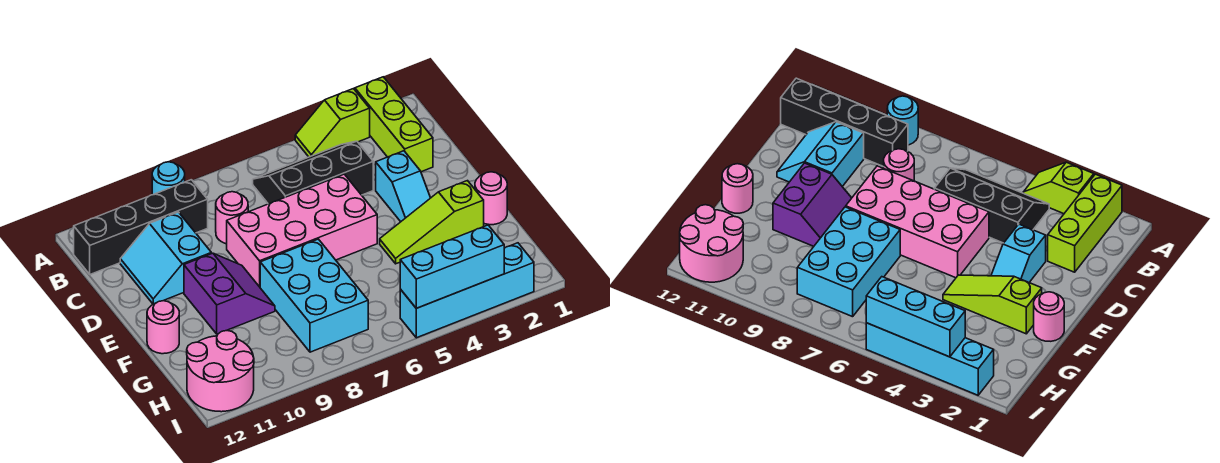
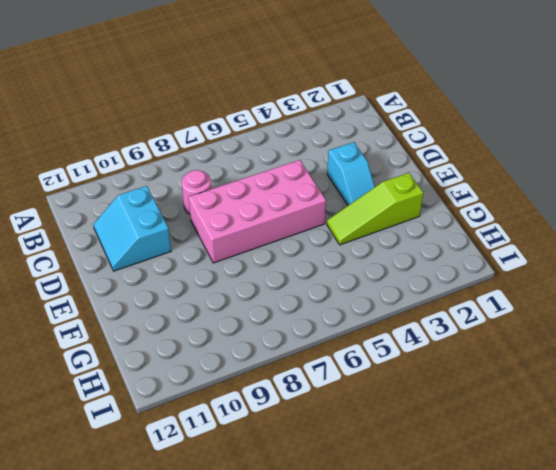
none -> lime 1x3 brick [355,77,433,172]
none -> lime 1x2 slope [295,89,370,157]
none -> cyan 1x1 round brick [152,162,185,195]

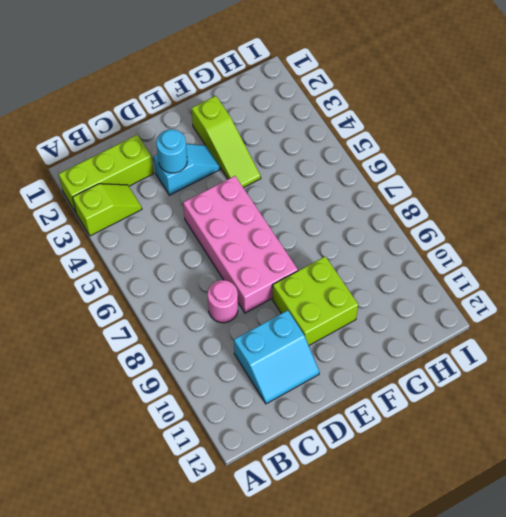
lime 1x2 slope [73,184,142,236] -> lime 1x2 slope turned to [295,89,370,157]
cyan 1x1 round brick [156,129,187,173] -> cyan 1x1 round brick moved to [152,162,185,195]
lime 2x2 brick [272,256,358,345] -> purple 2x2 slope [184,253,275,334]
none -> black 2x3 slope [253,141,373,204]
none -> black 1x4 brick [74,180,208,274]
none -> pink 1x1 round brick [475,172,507,225]

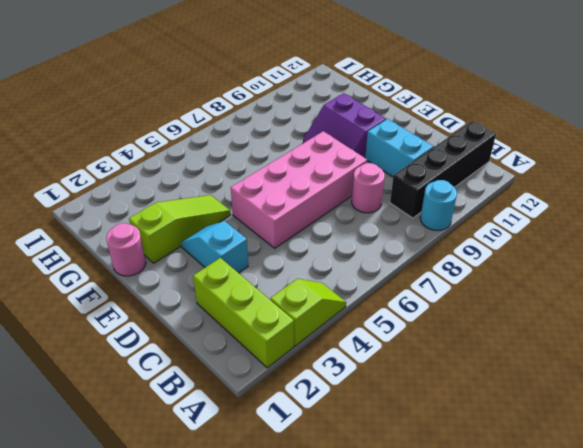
none -> black 2x3 slope [253,141,373,204]
none -> cyan 2x3 brick [260,239,368,352]
none -> pink 1x1 round brick [147,301,179,354]

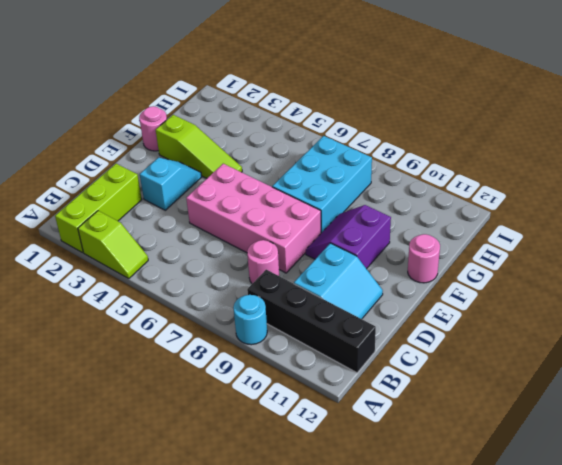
none -> black 2x3 slope [253,141,373,204]
none -> pink 2x2 round brick [187,331,254,412]
none -> cyan 1x4 brick [400,243,534,338]

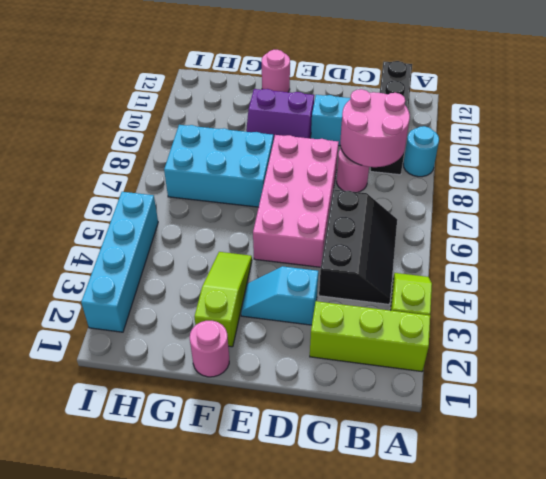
pink 2x2 round brick [340,89,410,167] -> pink 2x2 round brick moved to [187,331,254,412]
none -> cyan 1x3 brick [400,225,504,308]

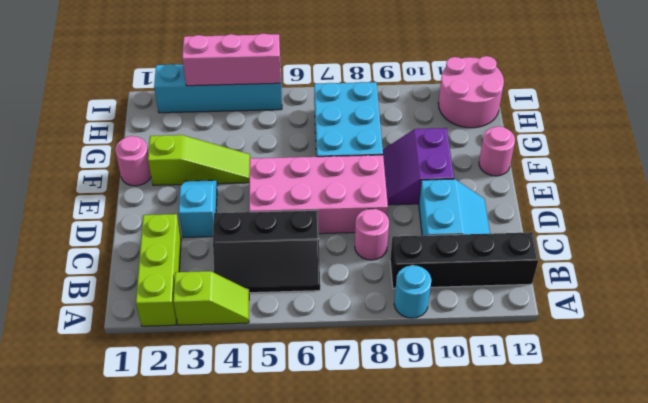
pink 1x3 brick [182,34,281,86] -> cyan 1x3 brick [400,225,504,308]

